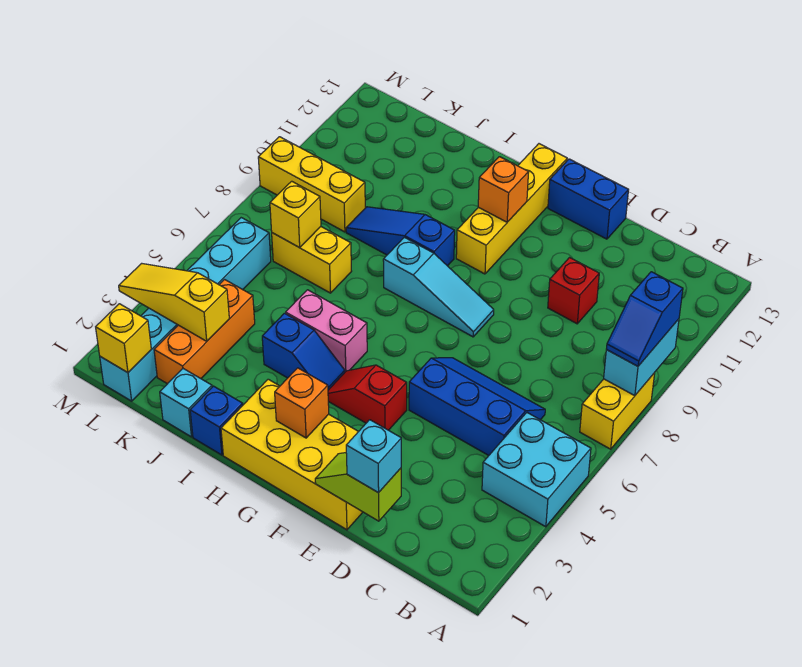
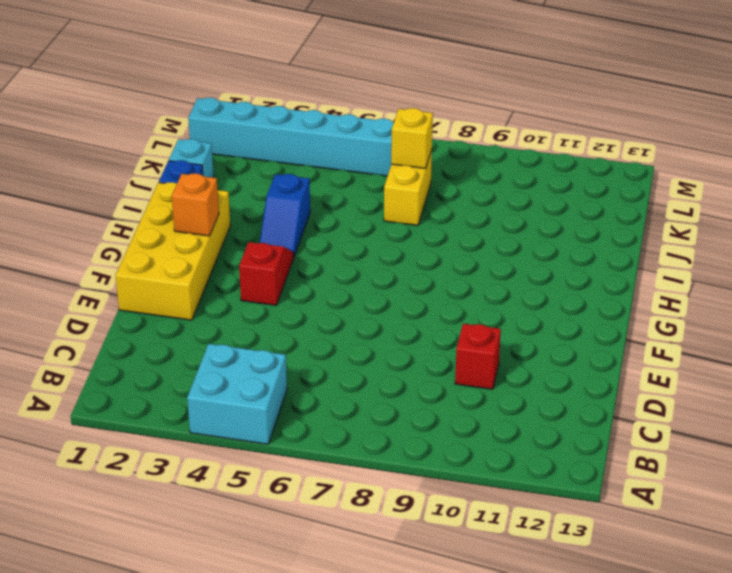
none -> yellow 1x2 brick [580,373,655,449]
none -> blue 2x3 slope [409,358,545,455]
none -> blue 1x2 brick [548,159,628,239]

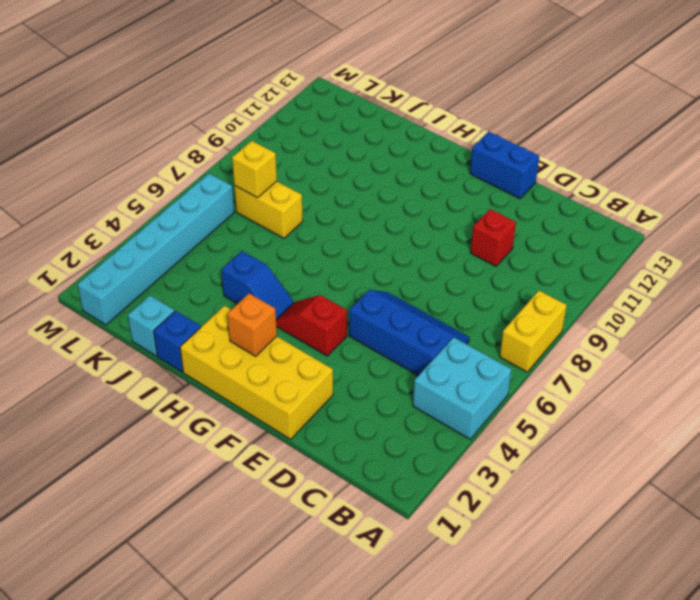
none -> cyan 1x3 slope [383,237,494,337]
none -> yellow 1x4 brick [456,144,567,274]
none -> pink 1x2 brick [286,290,367,372]

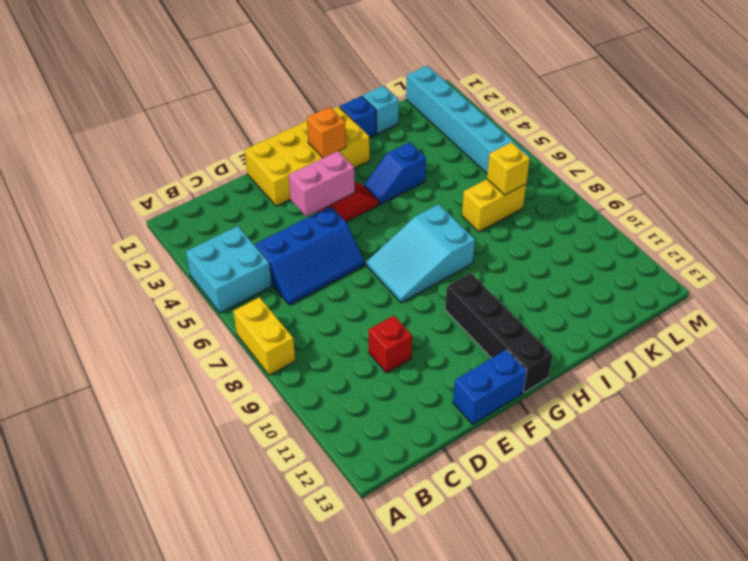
pink 1x2 brick [289,151,355,217] -> pink 1x2 brick moved to [286,290,367,372]
cyan 2x3 slope [366,204,475,303] -> cyan 1x3 slope [383,237,494,337]
black 1x4 brick [445,273,553,392] -> yellow 1x4 brick [456,144,567,274]
none -> blue 1x3 slope [346,207,455,266]
none -> orange 1x3 brick [154,280,255,384]
none -> yellow 1x3 brick [258,137,365,232]

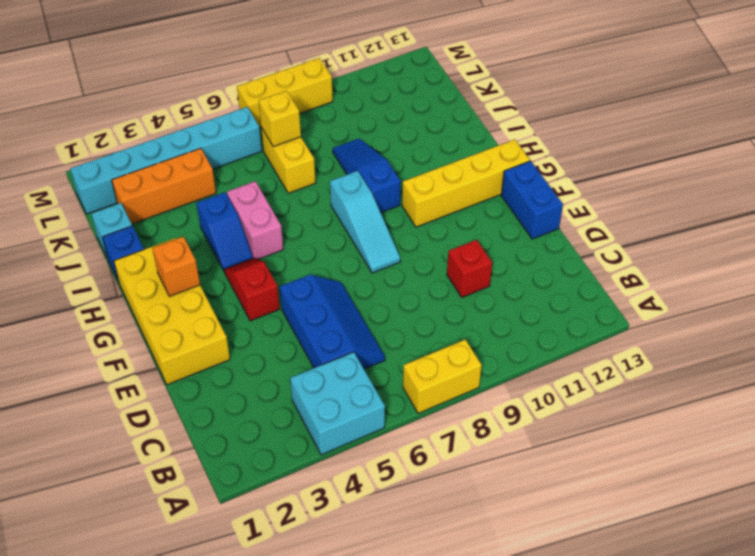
yellow 1x3 brick [237,58,333,128] -> yellow 1x3 brick turned to [258,137,365,232]
none -> cyan 1x2 brick [604,319,679,396]
none -> lime 1x2 slope [315,453,401,521]
none -> orange 1x1 brick [478,157,529,222]

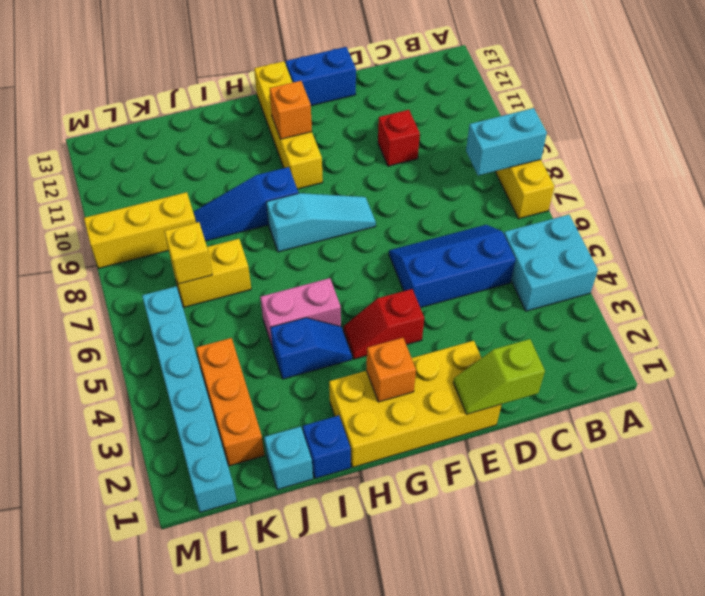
cyan 1x2 brick [466,108,547,176] -> cyan 1x2 brick turned to [604,319,679,396]
none -> yellow 1x3 slope [119,263,229,341]
none -> yellow 1x1 brick [96,304,151,373]
none -> blue 1x2 slope [607,272,683,366]

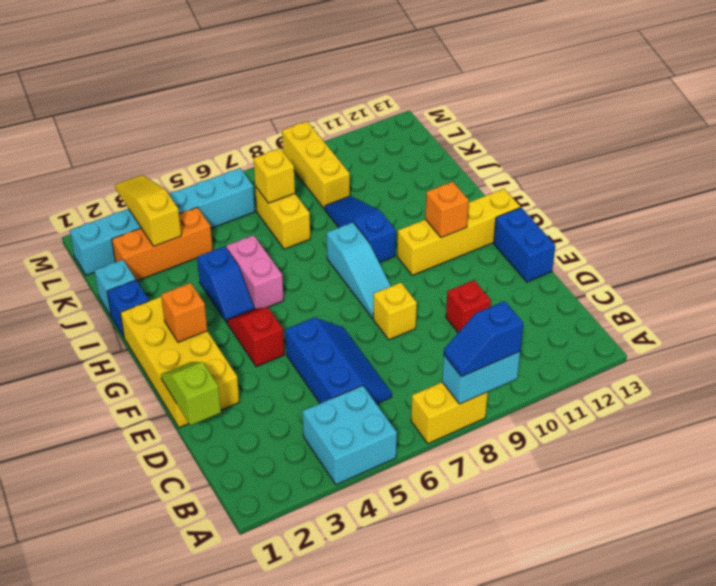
yellow 1x1 brick [373,282,417,340] -> yellow 1x1 brick moved to [96,304,151,373]
none -> cyan 1x1 brick [346,420,401,493]

